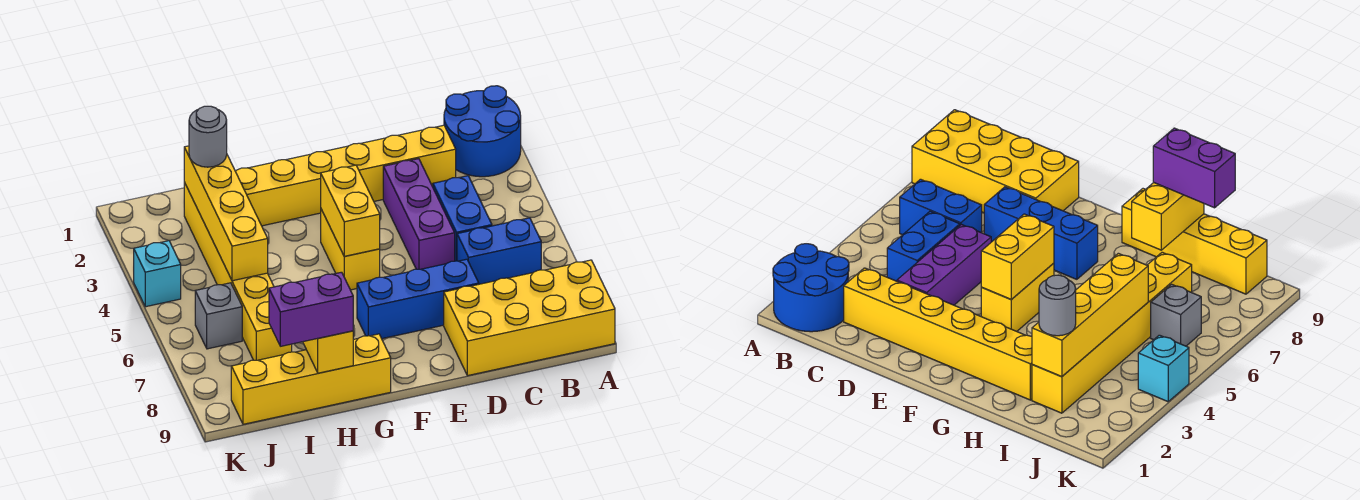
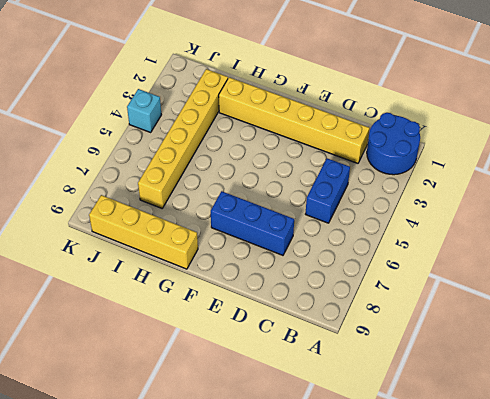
none -> yellow 2x4 brick [444,260,615,376]
none -> blue 1x2 brick [457,218,541,284]
none -> purple 1x3 brick [383,159,455,269]

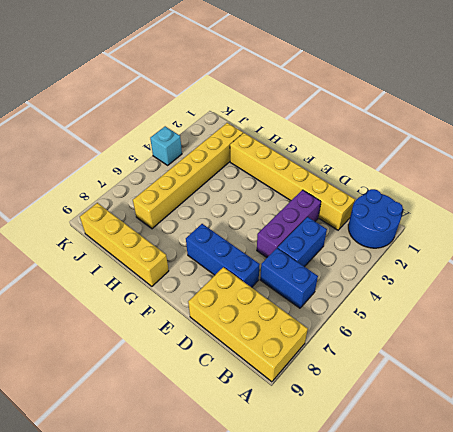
none -> yellow 1x2 brick [321,209,380,290]
none -> grey 1x1 brick [195,283,242,349]
none -> yellow 1x2 brick [321,165,380,256]

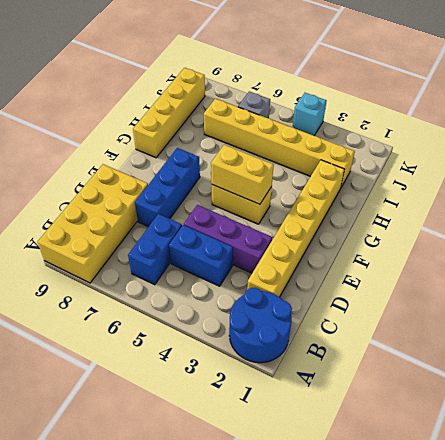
none -> yellow 1x2 brick [303,331,353,373]
none -> yellow 1x4 brick [184,146,268,281]
none -> purple 1x2 brick [269,272,353,346]

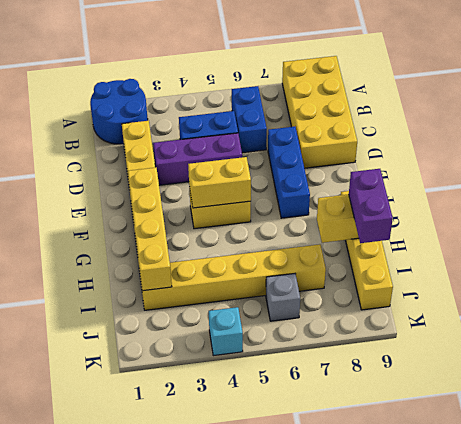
yellow 1x4 brick [128,167,172,291] -> yellow 1x4 brick turned to [184,146,268,281]
none -> grey 1x1 round brick [189,106,227,167]

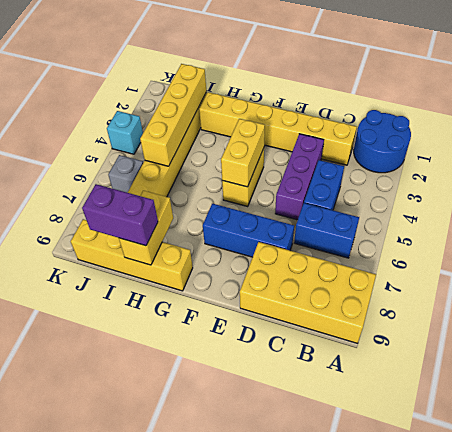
none -> grey 1x1 round brick [189,106,227,167]

